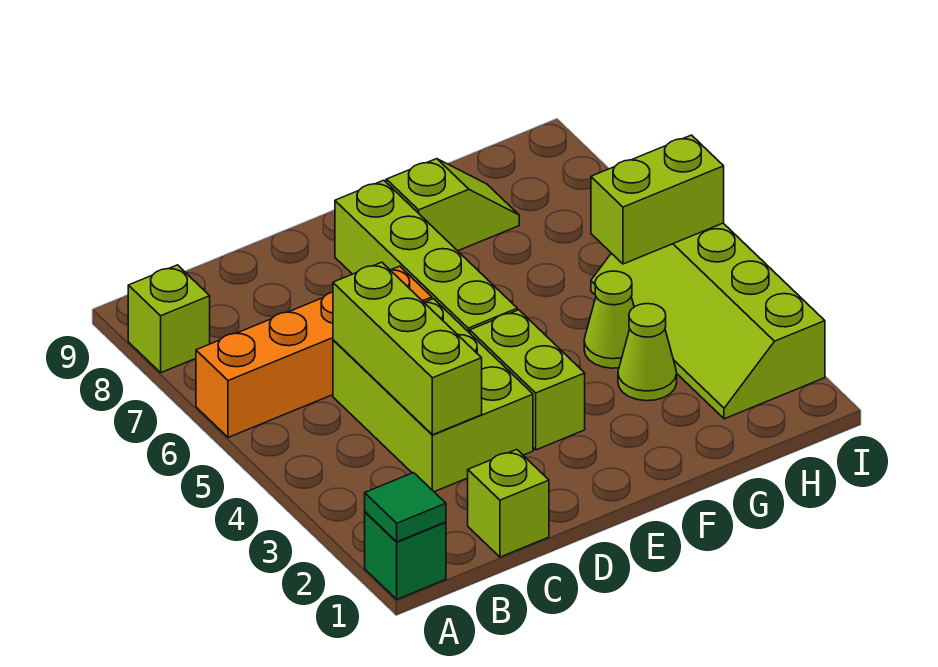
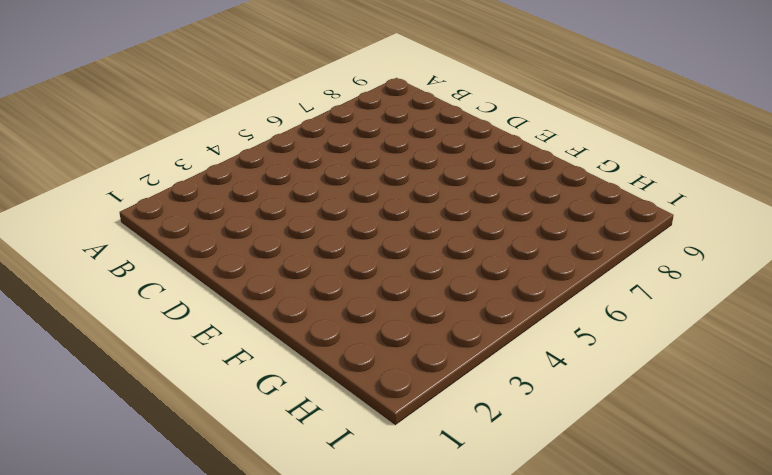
none -> green 1x1 brick [365,512,446,599]
none -> orange 1x4 brick [196,266,432,438]
none -> lime 1x1 brick [128,265,210,373]

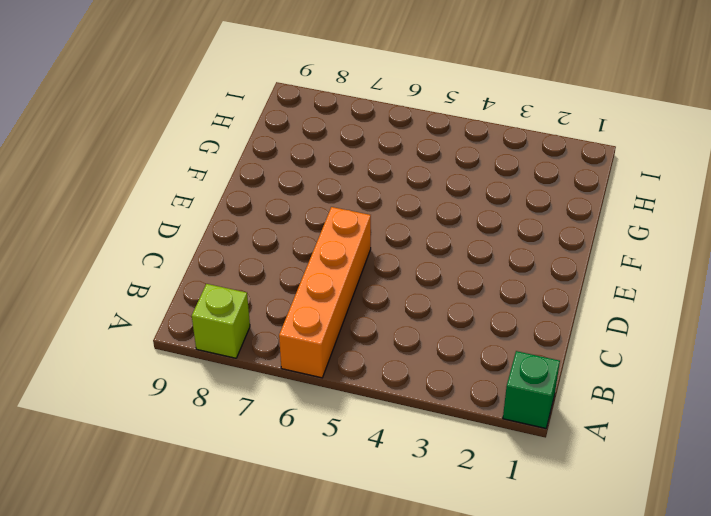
none -> lime 1x1 brick [468,449,549,557]
none -> lime 2x3 brick [333,299,533,492]
none -> lime 1x2 brick [470,310,585,450]

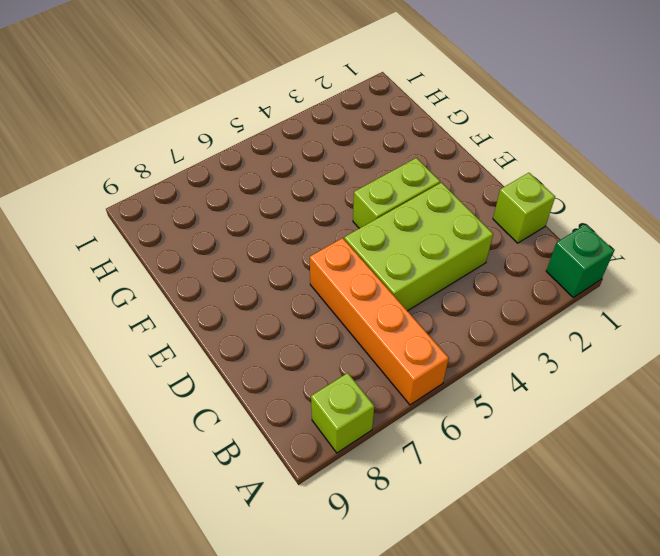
none -> lime 1x4 brick [335,180,517,333]
none -> lime 1x2 slope [386,159,519,251]
none -> lime 1x1 cone [618,304,677,401]

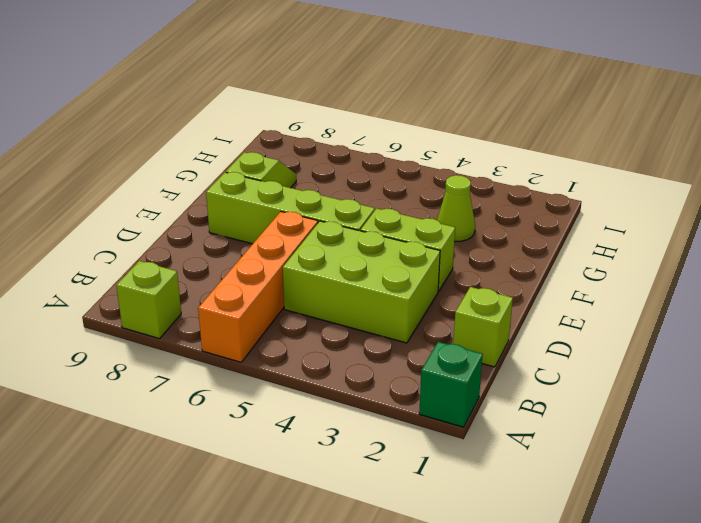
none -> lime 1x1 cone [584,271,634,368]
none -> lime 2x4 slope [591,223,825,419]
none -> green 1x1 tile [365,473,446,542]

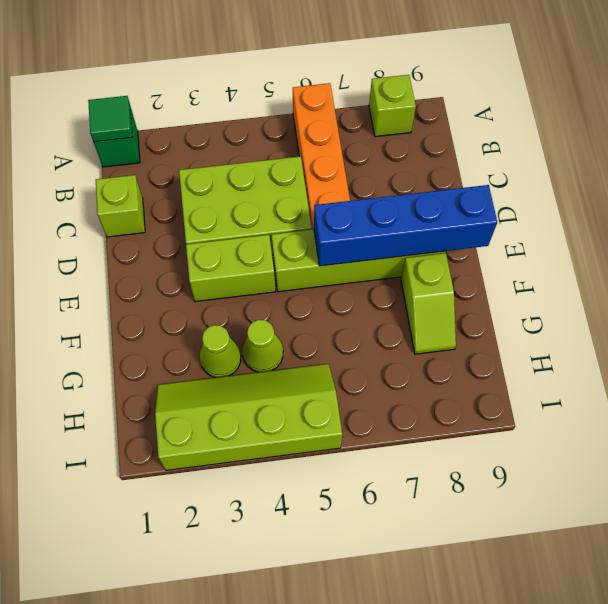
blue 1x4 brick [314,185,497,266] -> none
none -> lime 1x3 brick [333,262,482,435]
none -> lime 1x2 brick [591,135,724,264]

